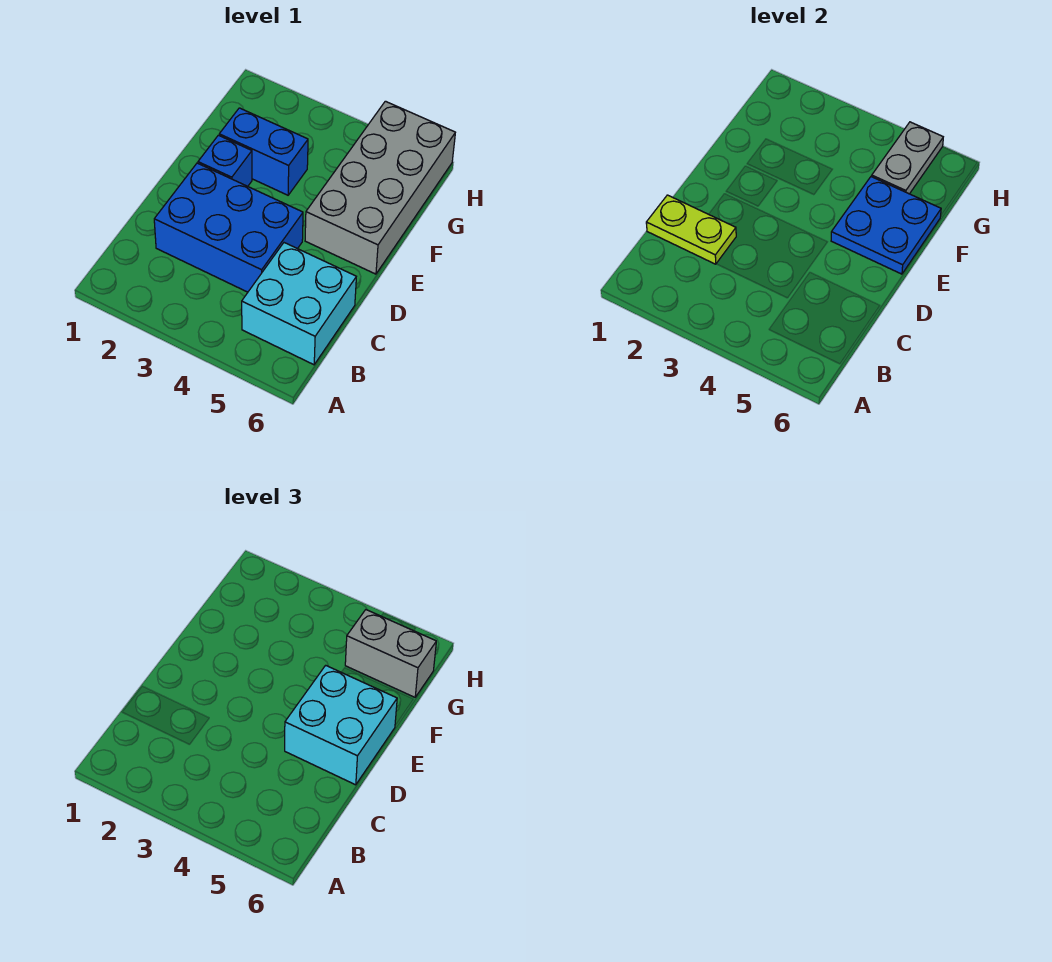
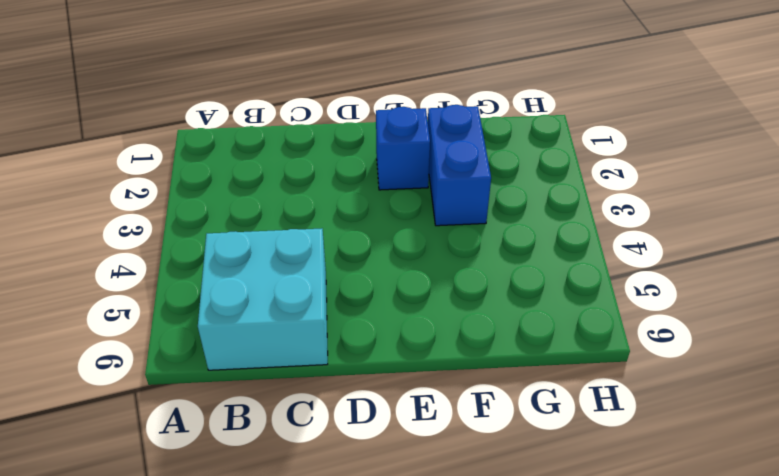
none -> blue 2x3 brick [154,163,303,292]
none -> grey 2x4 brick [305,101,455,274]

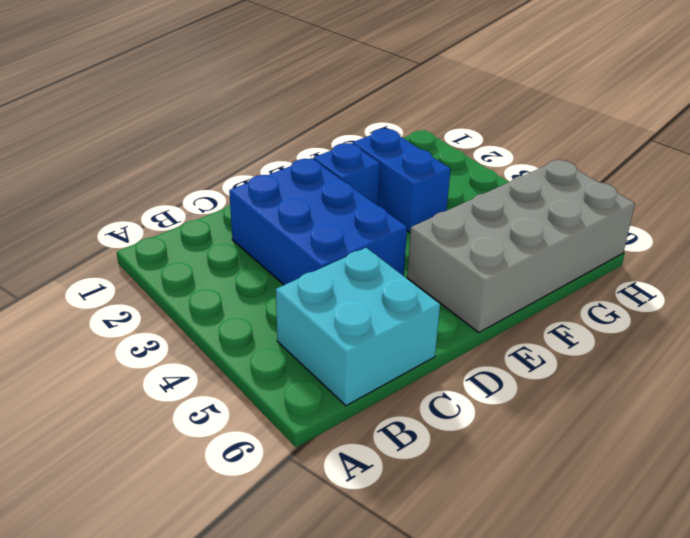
none -> lime 1x2 plate [646,195,736,264]
none -> blue 2x2 plate [831,177,941,274]

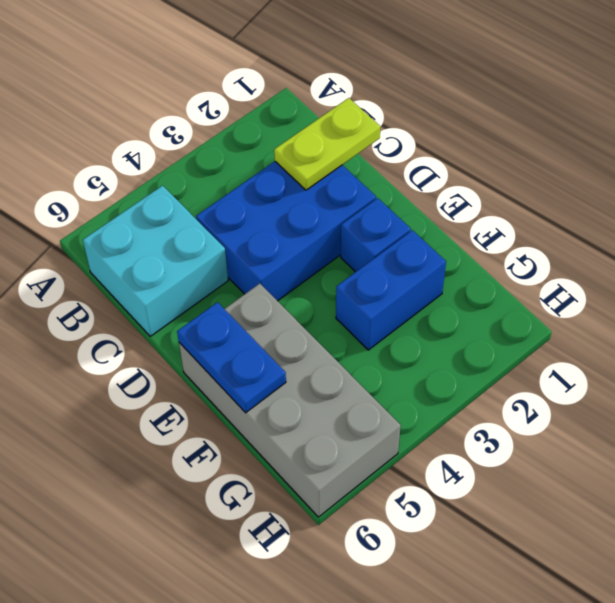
blue 1x2 plate [177,302,286,413] -> blue 2x2 plate [831,177,941,274]
none -> grey 1x2 plate [872,122,943,194]
none -> cyan 2x2 brick [285,665,397,785]

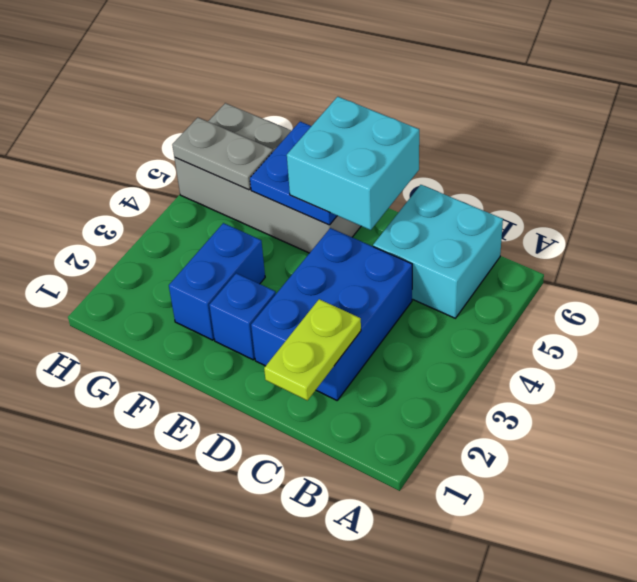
none -> grey 1x2 brick [345,610,436,697]

